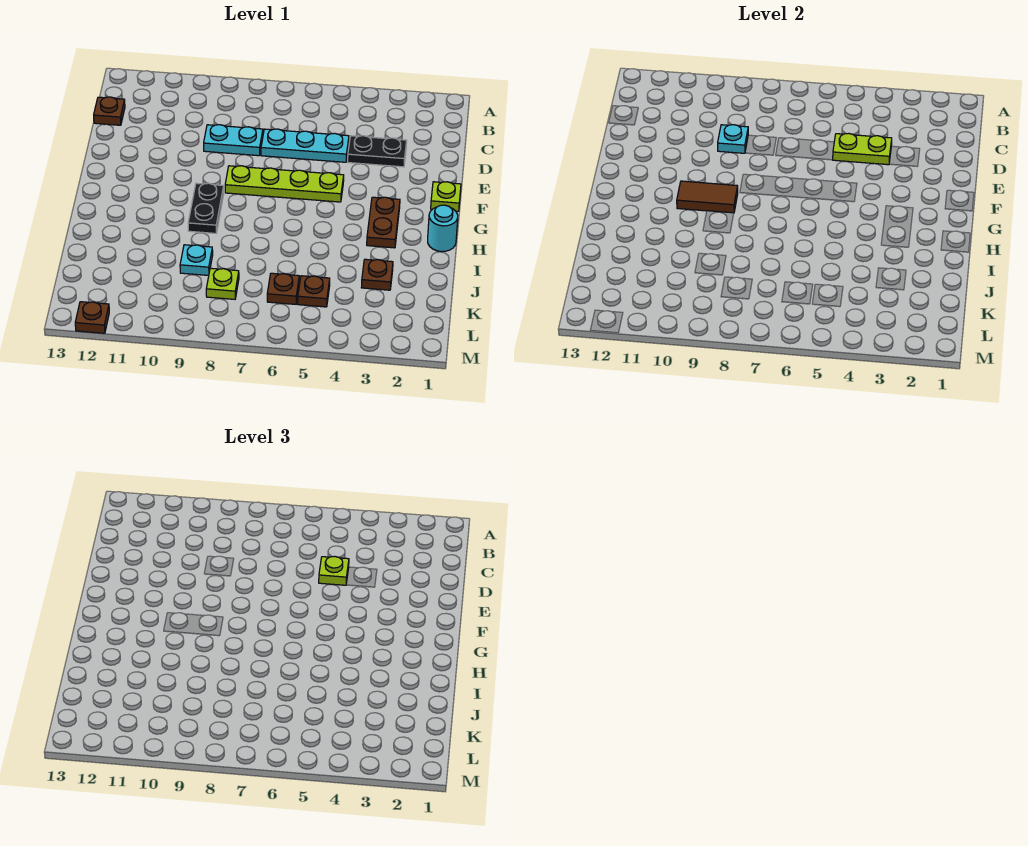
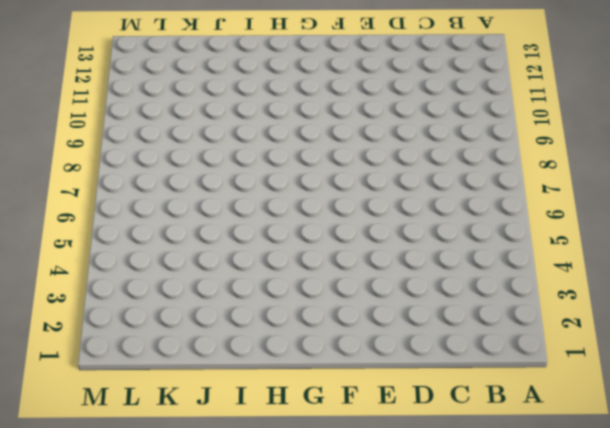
none -> brown 1x1 plate [94,97,125,125]
none -> black 1x2 plate [348,136,407,167]
none -> cyan 1x3 plate [261,129,349,162]

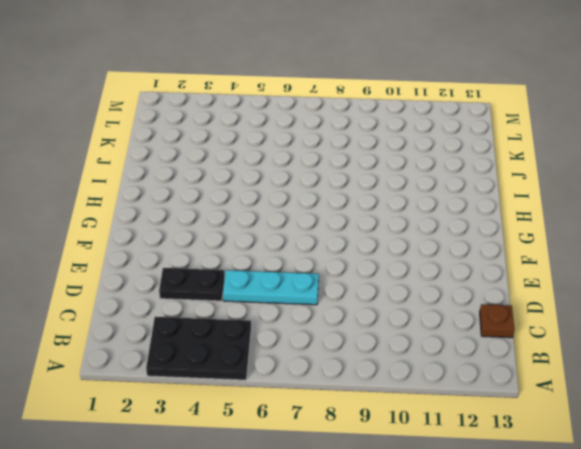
black 2x3 plate [146,317,251,380] -> none
none -> cyan 1x2 plate [204,125,263,156]
none -> lime 1x1 plate [431,182,461,211]
none -> lime 1x4 plate [225,166,344,202]

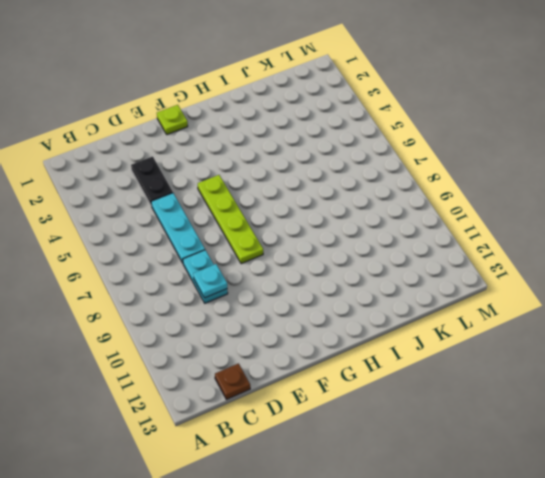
none -> brown 1x2 plate [367,197,400,248]
none -> black 1x2 plate [188,183,224,233]
none -> cyan 1x1 round brick [428,205,458,252]

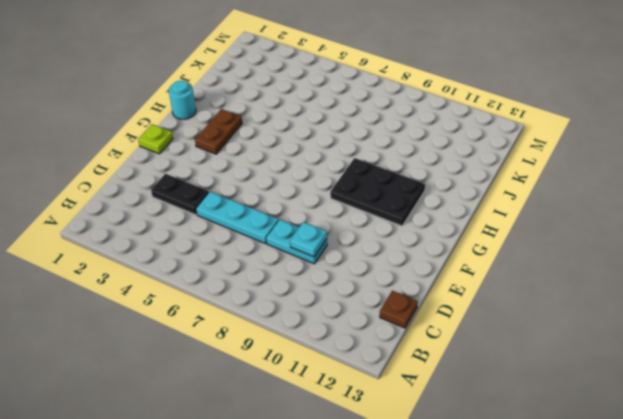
black 2x3 plate [330,158,425,226] -> black 1x2 plate [188,183,224,233]
none -> lime 1x4 plate [225,166,344,202]
none -> brown 1x1 plate [361,259,393,290]
none -> cyan 1x1 plate [180,245,213,275]

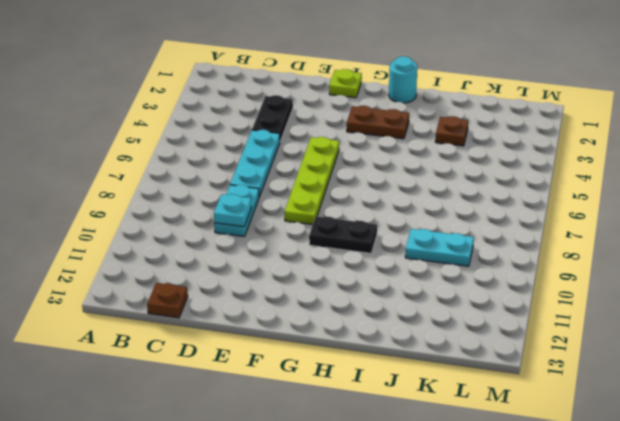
cyan 1x2 plate [405,229,474,266] -> cyan 1x1 plate [180,245,213,275]
none -> brown 1x1 plate [298,276,330,307]
none -> brown 1x1 plate [267,273,299,304]
none -> lime 1x1 plate [206,268,239,299]

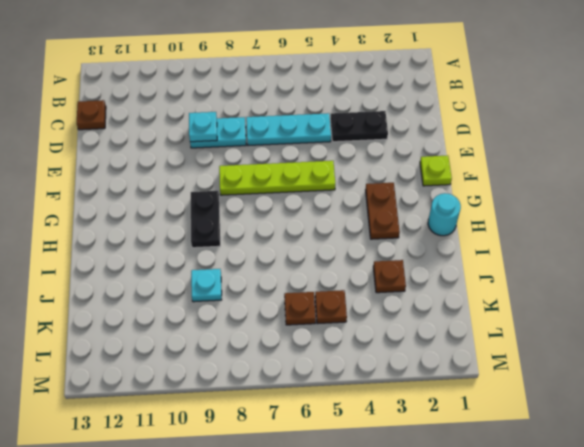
none -> lime 1x1 plate [206,268,239,299]
none -> brown 1x1 plate [75,302,109,333]
none -> lime 1x2 plate [833,133,892,165]

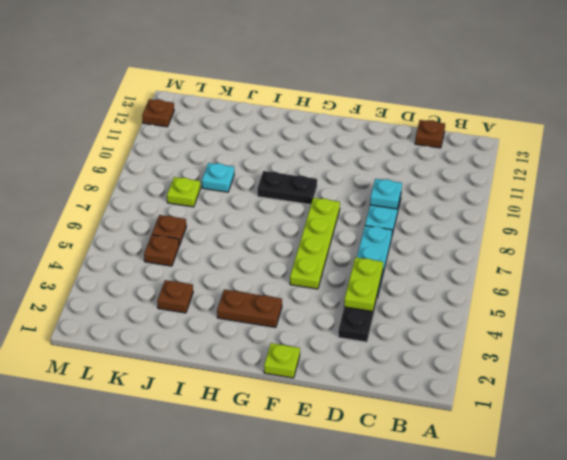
none -> cyan 1x1 round brick [428,205,458,252]
none -> brown 1x2 tile [677,181,738,213]
none -> lime 1x1 plate [319,556,349,585]

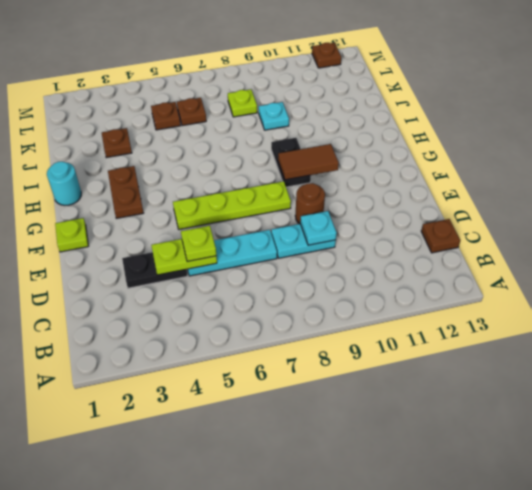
brown 1x1 round brick [295,183,325,224] -> none

